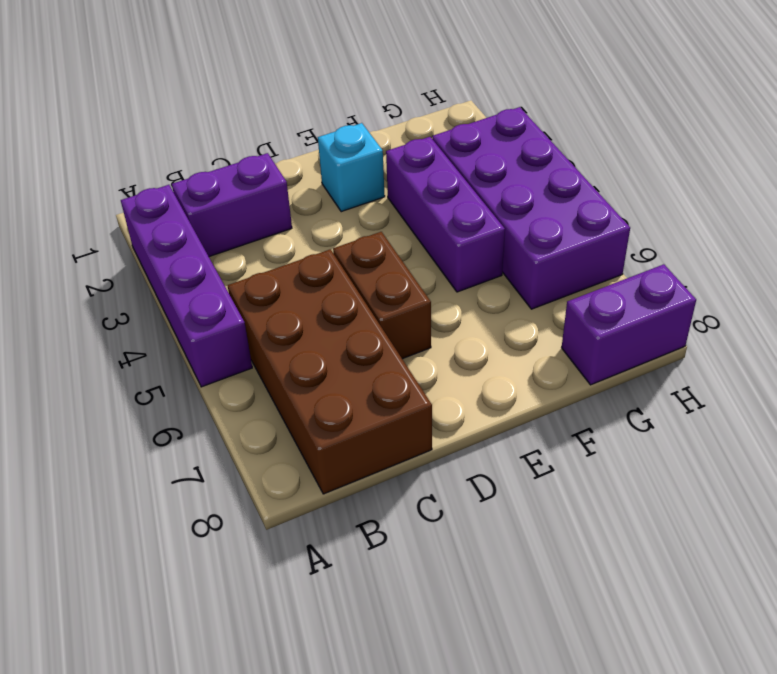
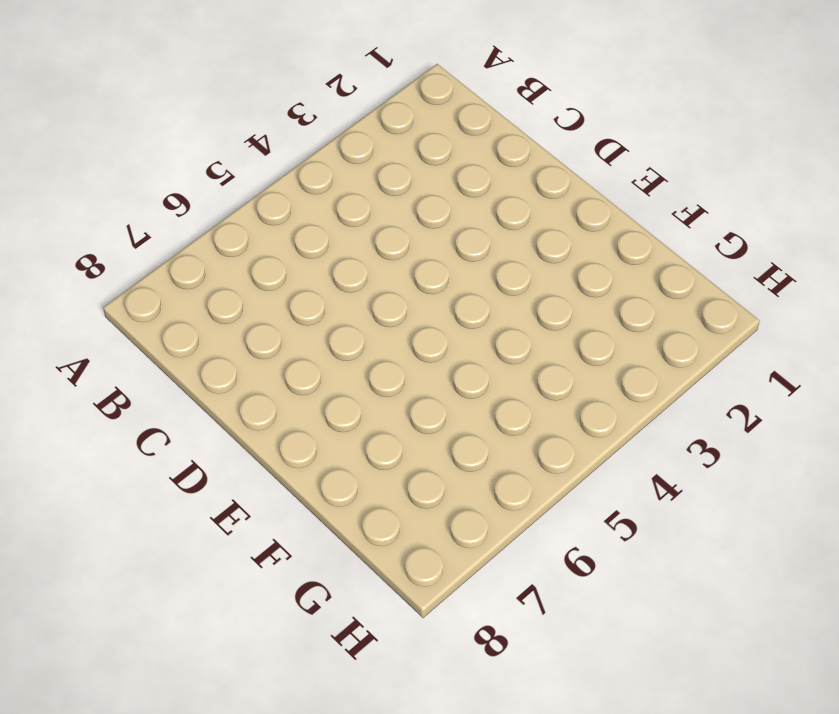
none -> purple 1x4 brick [121,185,252,387]
none -> purple 1x2 brick [172,153,292,257]

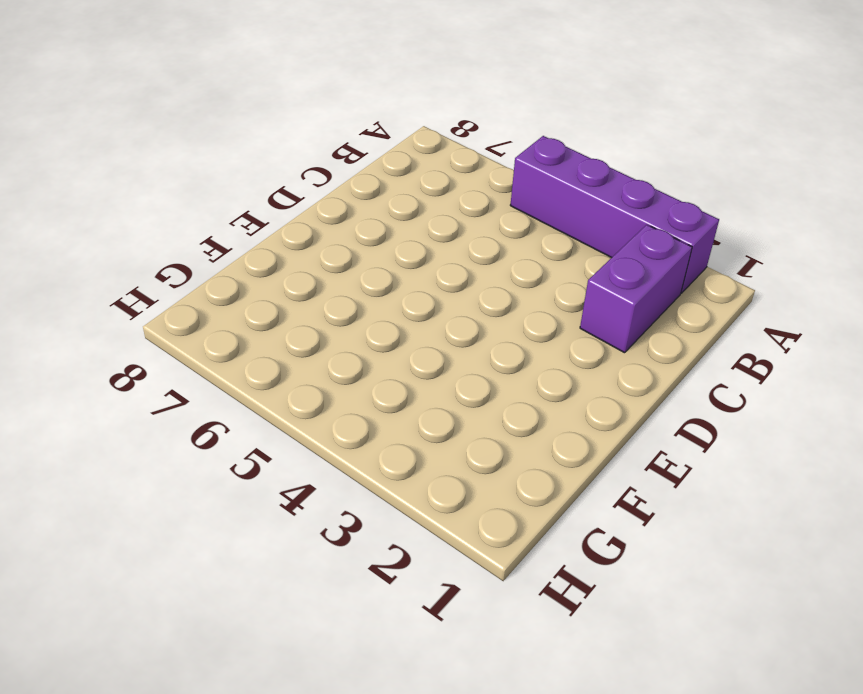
none -> brown 2x4 brick [227,249,432,494]
none -> brown 1x2 brick [333,232,431,359]

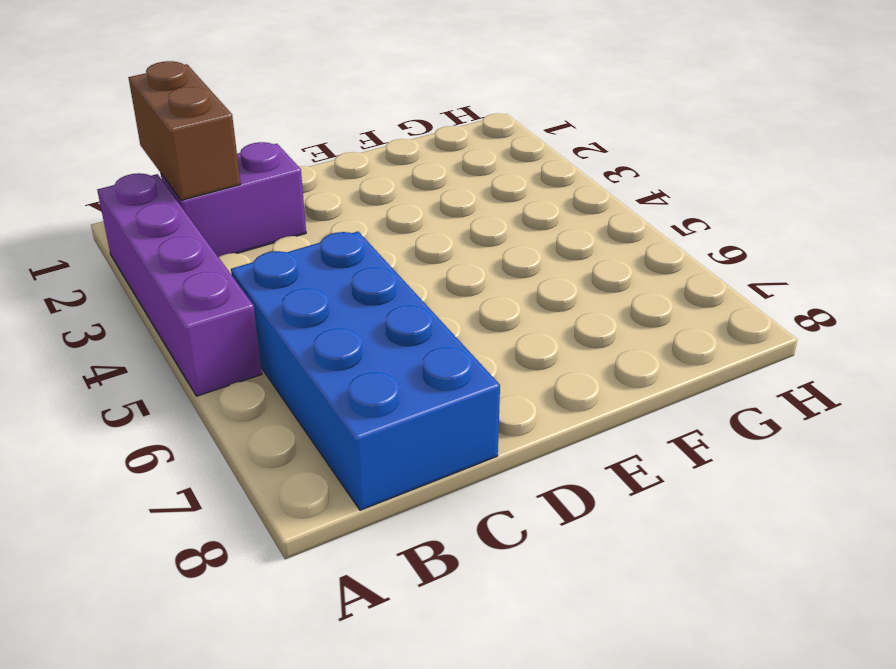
brown 1x2 brick [128,61,241,200] -> brown 1x2 brick moved to [333,232,431,359]
blue 2x4 brick [231,232,500,510] -> brown 2x4 brick [227,249,432,494]
none -> cyan 1x1 brick [318,123,385,212]
none -> purple 1x3 brick [386,137,505,292]

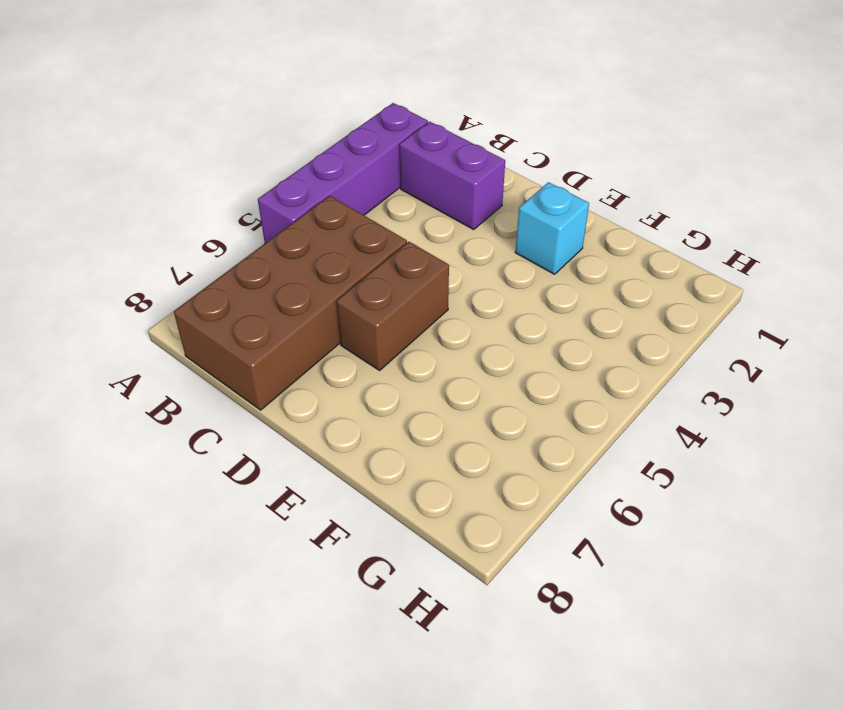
none -> purple 1x3 brick [386,137,505,292]
none -> purple 2x4 brick [432,107,630,309]

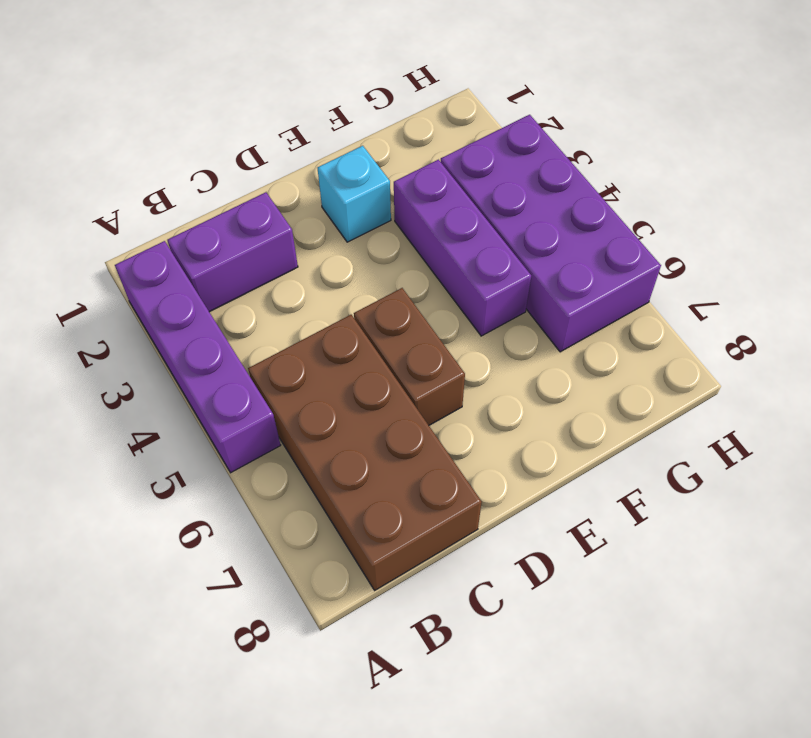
none -> purple 1x2 brick [562,264,696,385]

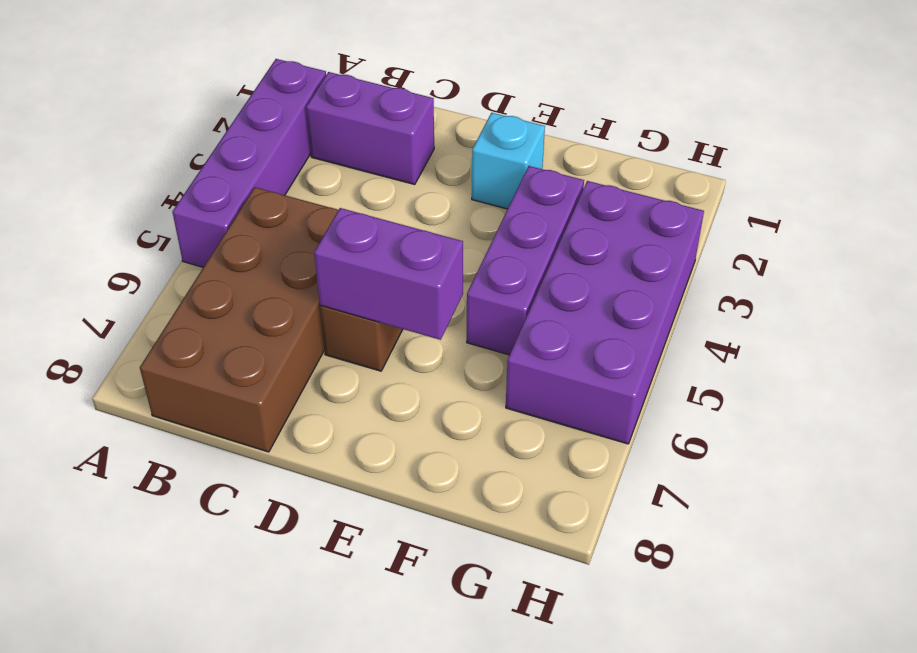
purple 1x2 brick [314,208,463,340] -> purple 1x2 brick moved to [562,264,696,385]

